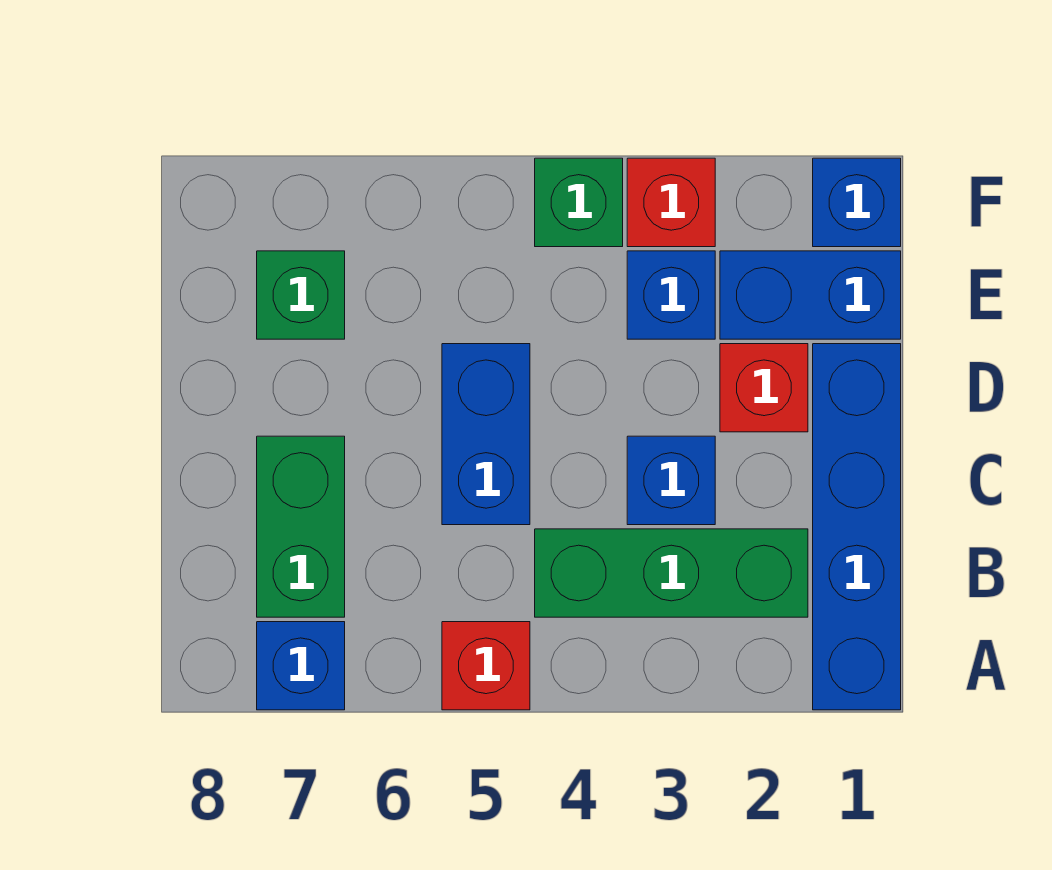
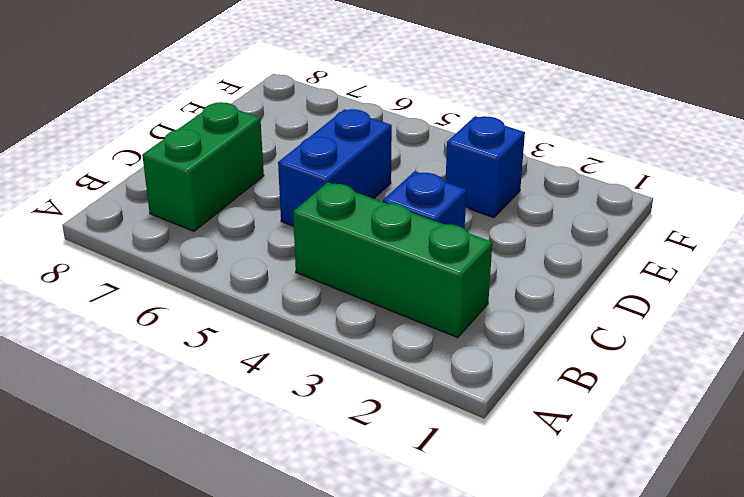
none -> blue 1x4 brick [813,344,901,710]
none -> red 1x1 brick [442,622,530,710]
none -> blue 1x1 brick [257,622,345,710]

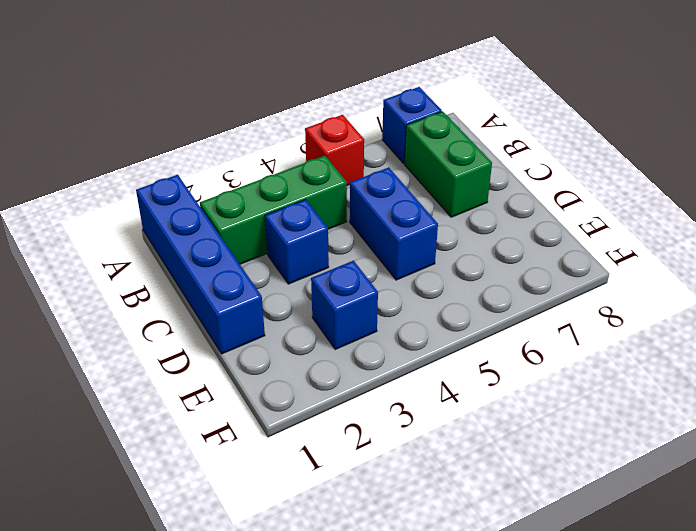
none -> red 1x1 brick [720,344,808,432]
none -> blue 1x2 brick [720,251,901,339]
none -> green 1x1 brick [257,251,345,339]

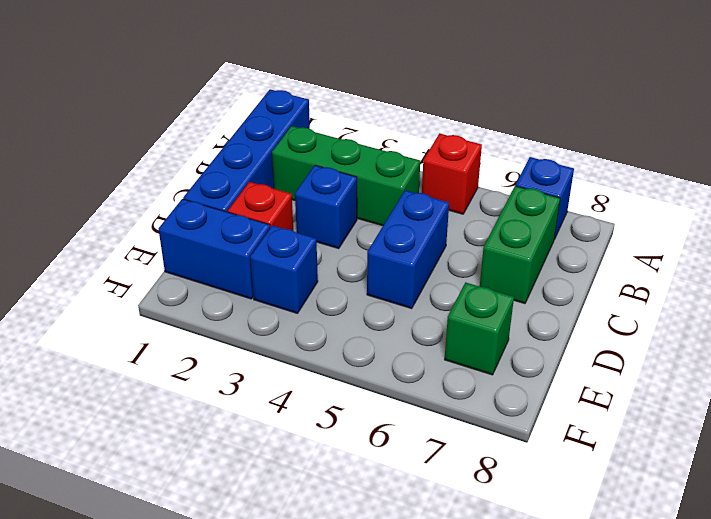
none -> blue 1x1 brick [813,158,901,247]
none -> red 1x1 brick [627,158,715,247]
none -> green 1x1 brick [535,158,623,247]

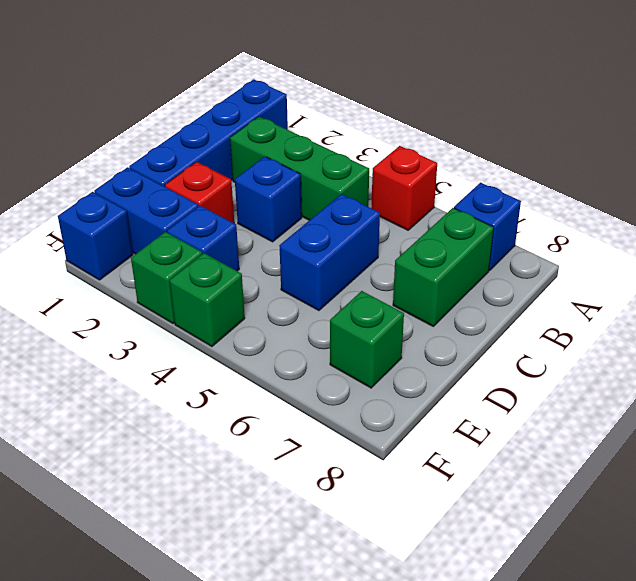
green 1x1 brick [131,232,202,324] -> red 1x1 brick [627,158,715,247]

